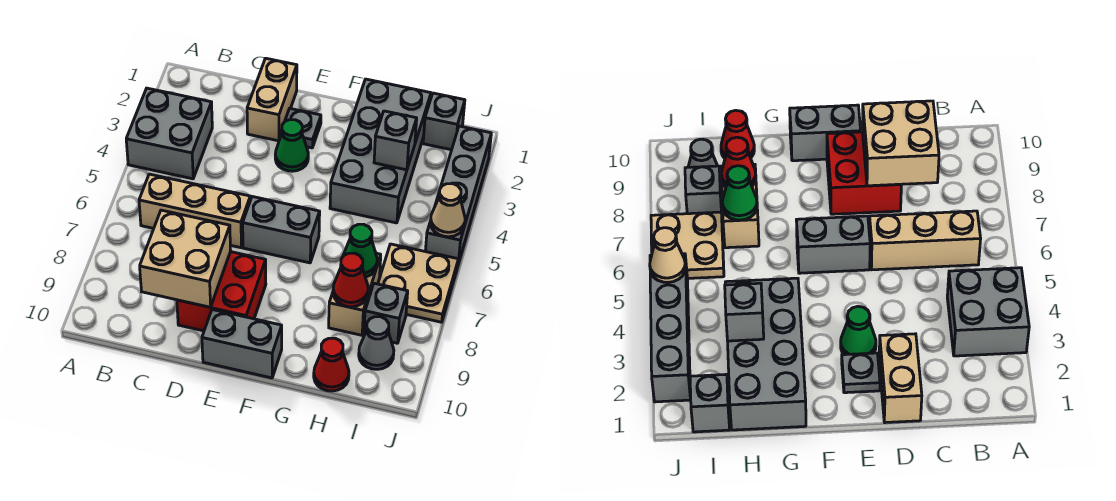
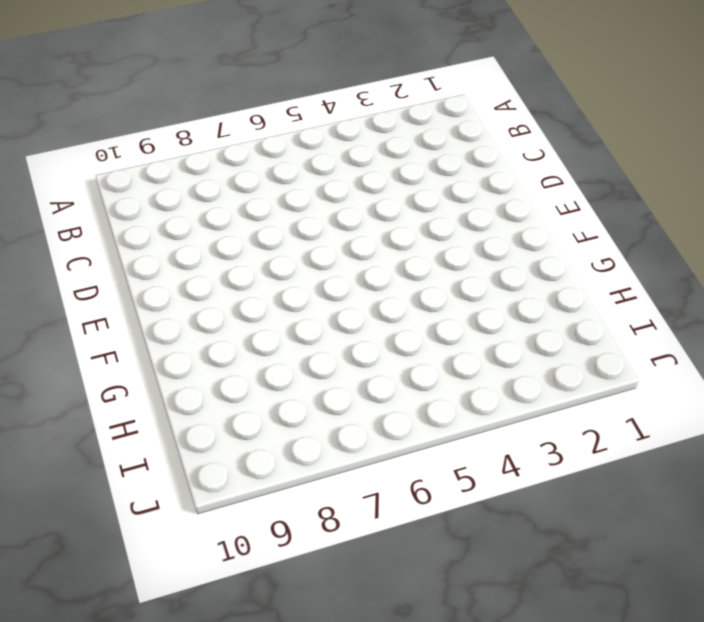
none -> grey 2x2 brick [126,88,212,179]
none -> tan 1x3 brick [139,174,250,248]
none -> tan 1x2 brick [247,58,297,141]

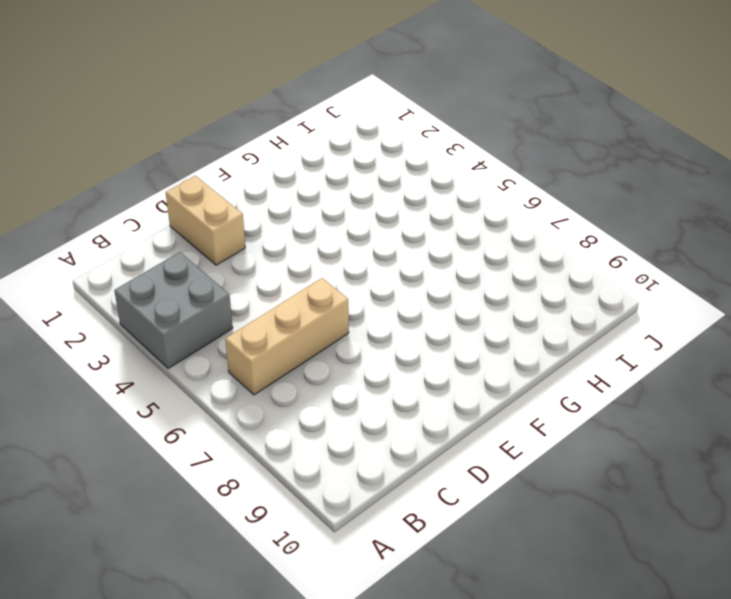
none -> red 2x2 brick [177,252,266,331]
none -> grey 1x1 plate [281,109,321,148]
none -> green 1x1 cone [275,120,308,171]

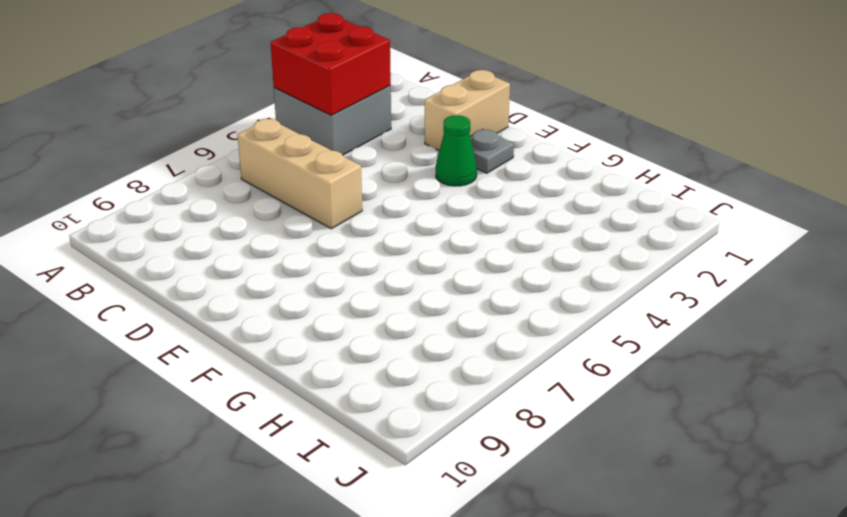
red 2x2 brick [271,13,391,115] -> red 2x2 brick moved to [177,252,266,331]
none -> grey 1x2 brick [243,197,320,263]
none -> grey 1x2 brick [202,310,282,378]
none -> grey 2x4 brick [330,79,431,223]

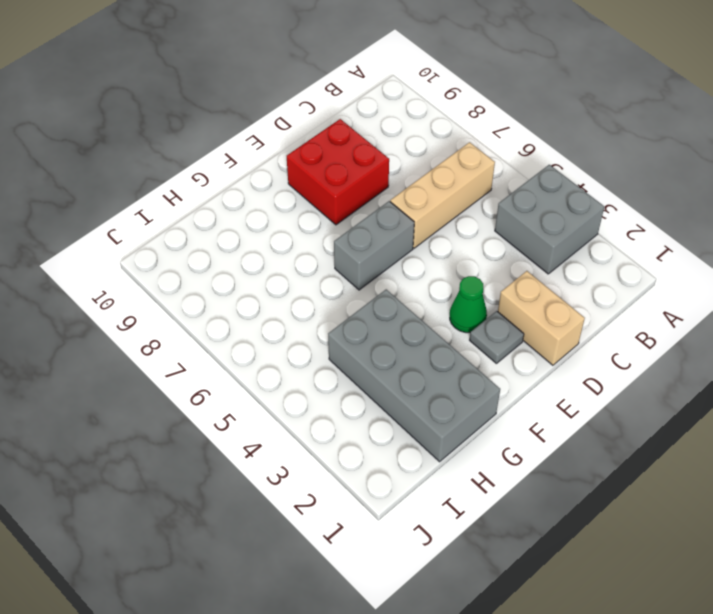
none -> grey 1x2 brick [202,310,282,378]
none -> tan 1x2 brick [329,253,381,335]
none -> red 1x1 cone [314,338,349,391]

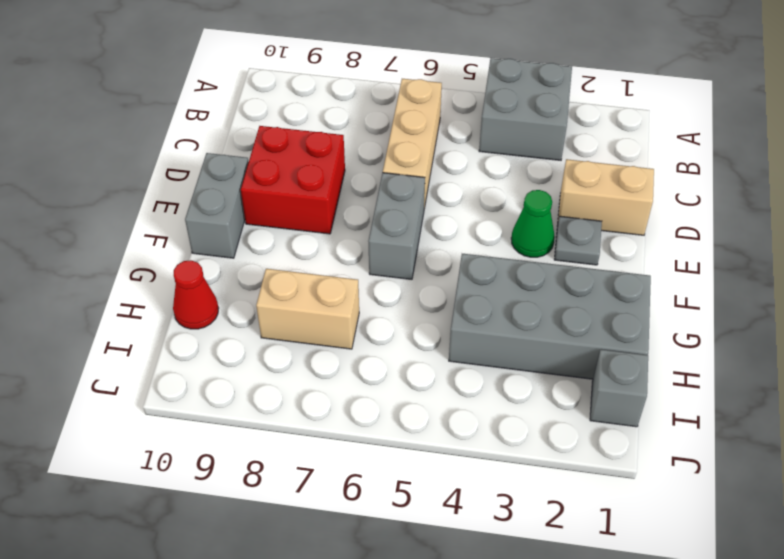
none -> tan 2x2 plate [378,244,458,322]
none -> grey 1x1 brick [364,283,408,343]
none -> grey 1x1 cone [359,317,394,369]

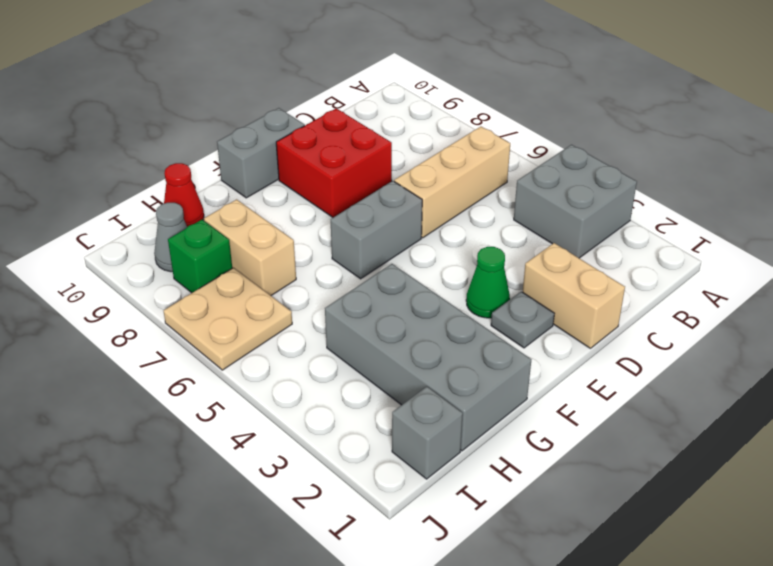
green 1x1 brick [168,220,232,293] -> grey 1x1 brick [364,283,408,343]
none -> grey 1x4 brick [425,126,491,264]
none -> tan 2x2 brick [140,210,231,307]
none -> grey 1x1 brick [374,111,417,170]

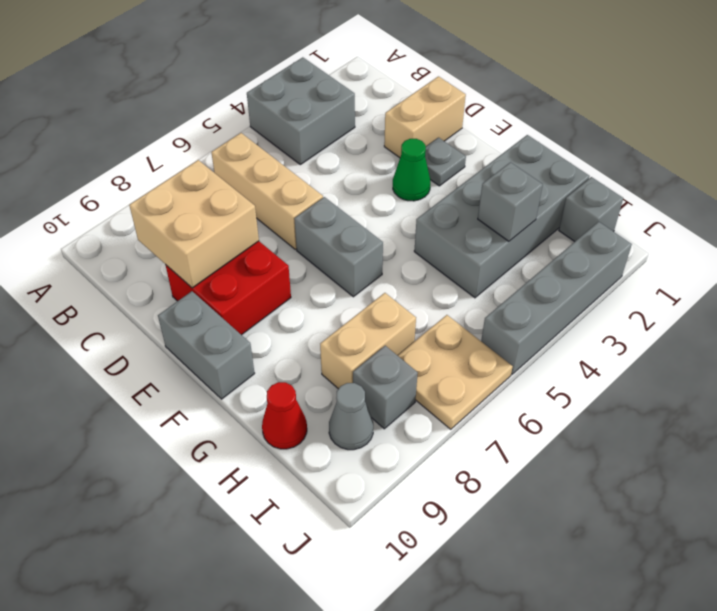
none -> green 1x1 cone [343,224,377,277]
none -> red 1x1 cone [333,253,368,307]
none -> tan 1x1 cone [430,184,465,237]

